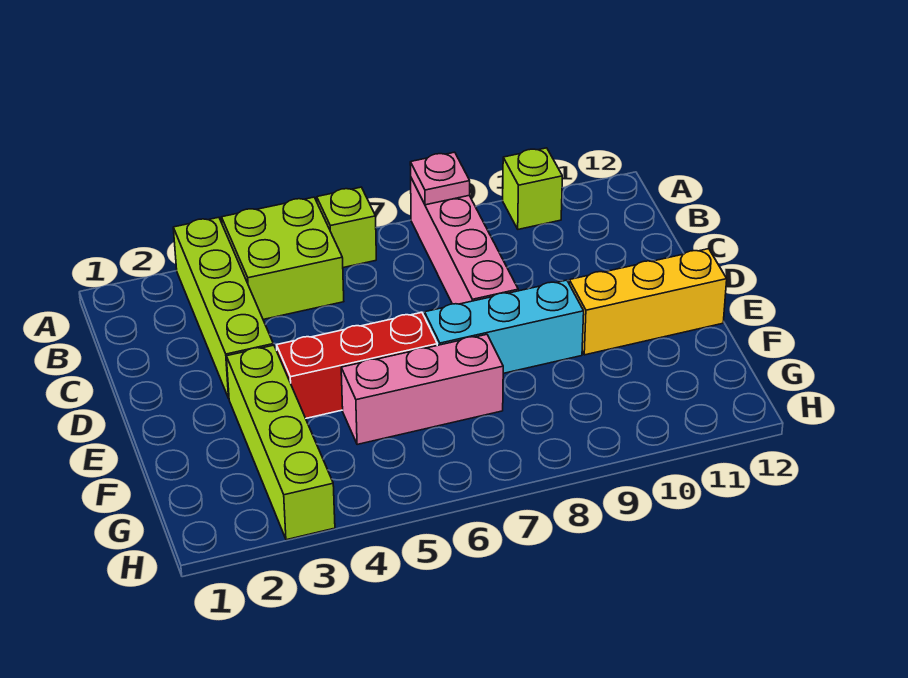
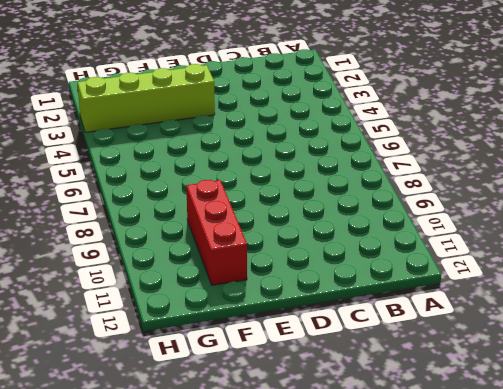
red 1x3 brick [186,180,247,285] -> red 1x3 brick moved to [277,312,437,418]
none -> lime 1x4 brick [173,217,273,398]
none -> lime 2x2 brick [222,197,344,319]

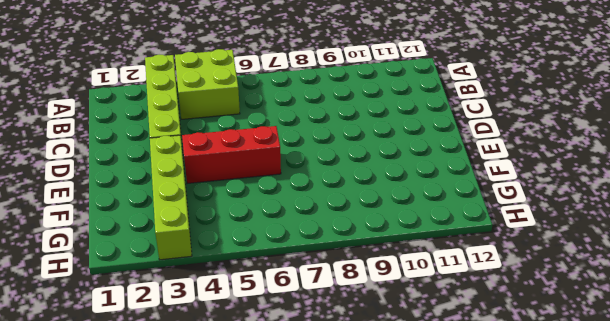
none -> lime 1x1 brick [317,187,376,268]
none -> pink 1x4 brick [411,178,518,304]

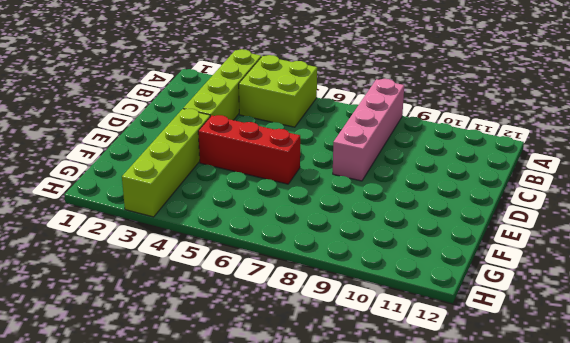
none -> lime 1x1 brick [317,187,376,268]
none -> lime 1x1 brick [503,148,562,229]

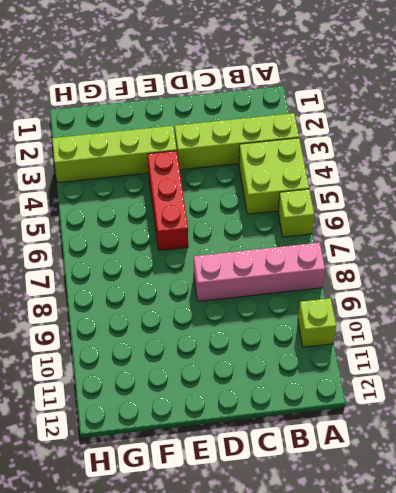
none -> cyan 1x3 brick [425,280,584,373]
none -> yellow 1x3 brick [569,249,727,355]

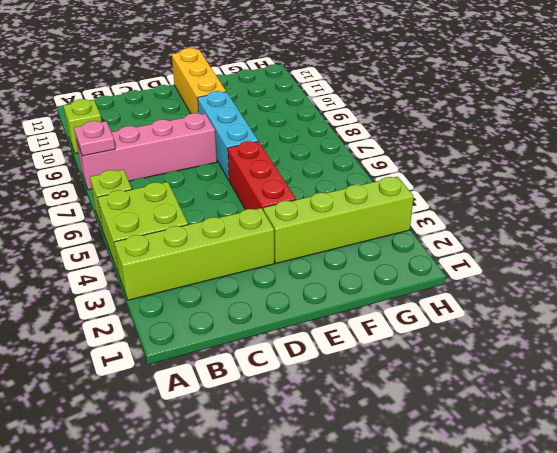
none -> pink 1x3 brick [341,334,503,445]

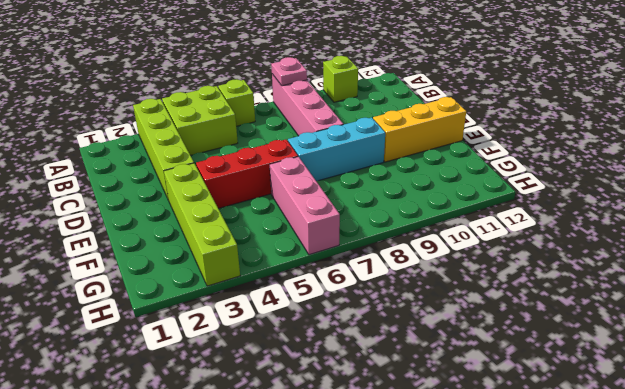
pink 1x3 brick [270,157,340,255] -> pink 1x3 brick turned to [341,334,503,445]

